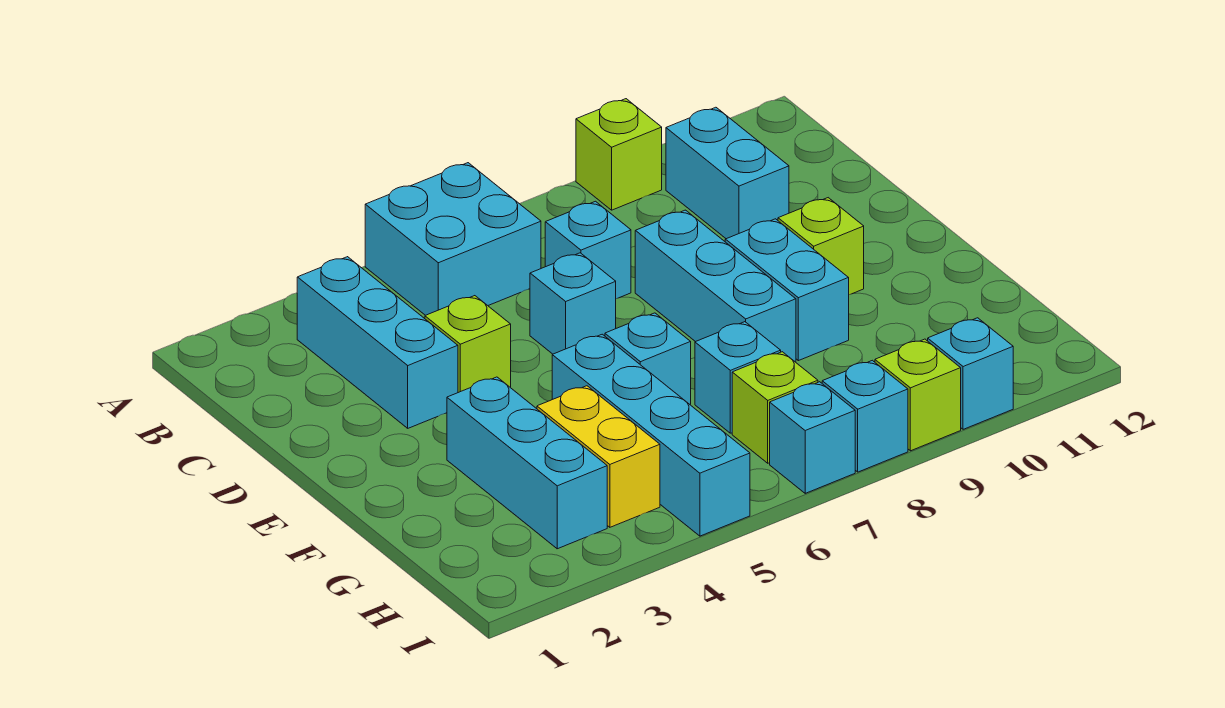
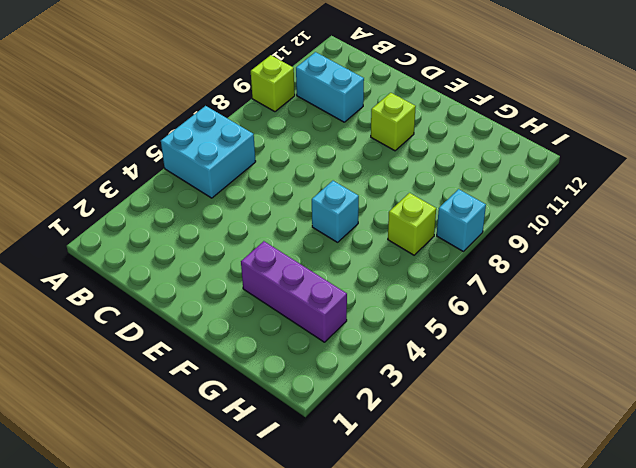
purple 1x3 brick [241,241,347,342] -> cyan 1x3 brick [447,377,607,549]
none -> cyan 1x3 brick [297,257,458,428]
none -> cyan 1x1 brick [545,201,631,299]
none -> lime 1x1 brick [425,296,511,393]

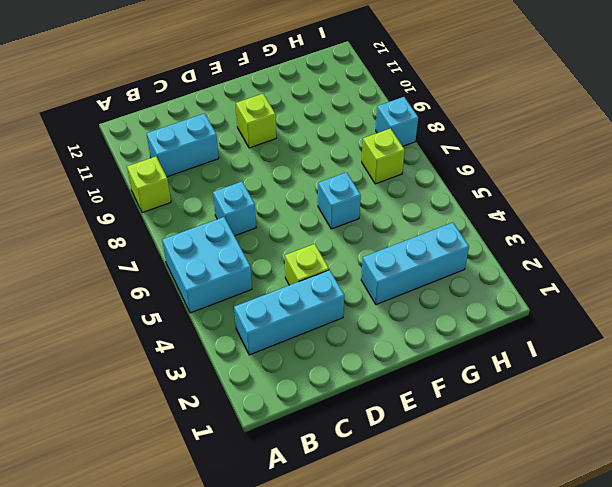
none -> cyan 1x1 brick [530,253,616,354]
none -> cyan 1x3 brick [635,210,796,362]
none -> cyan 1x2 brick [725,219,849,361]

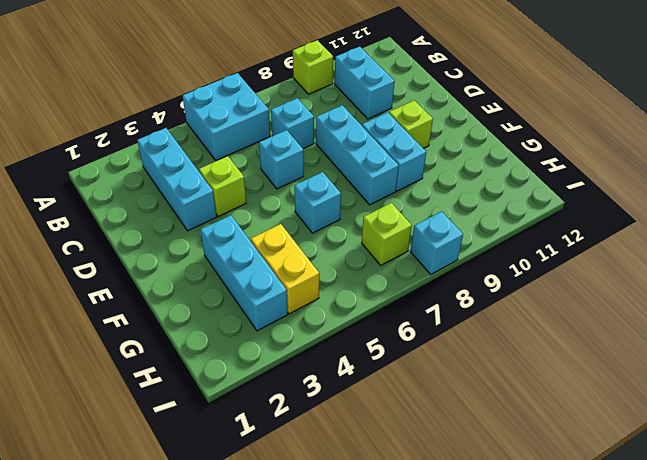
none -> cyan 1x4 brick [552,334,750,536]
none -> cyan 1x1 brick [695,322,781,433]
none -> cyan 1x1 brick [770,382,855,493]

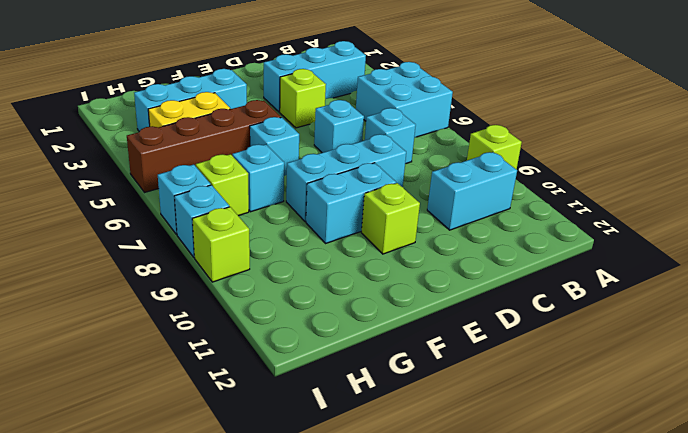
brown 1x4 brick [127,100,281,193] -> cyan 1x4 brick [552,334,750,536]
none -> cyan 1x1 brick [928,318,1013,429]

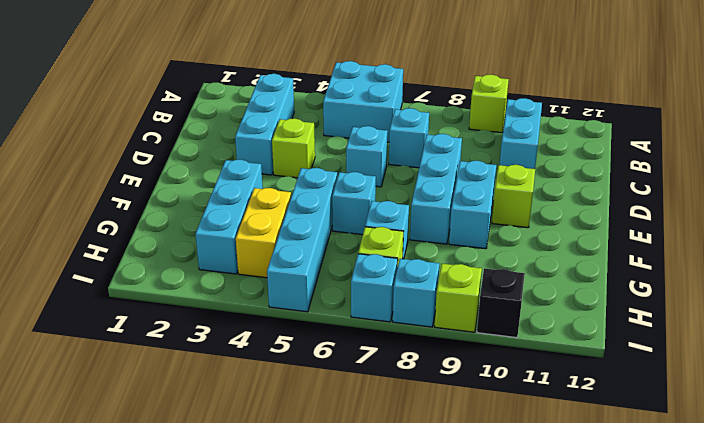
black 1x1 brick [477,268,525,338] -> cyan 1x1 brick [928,318,1013,429]

